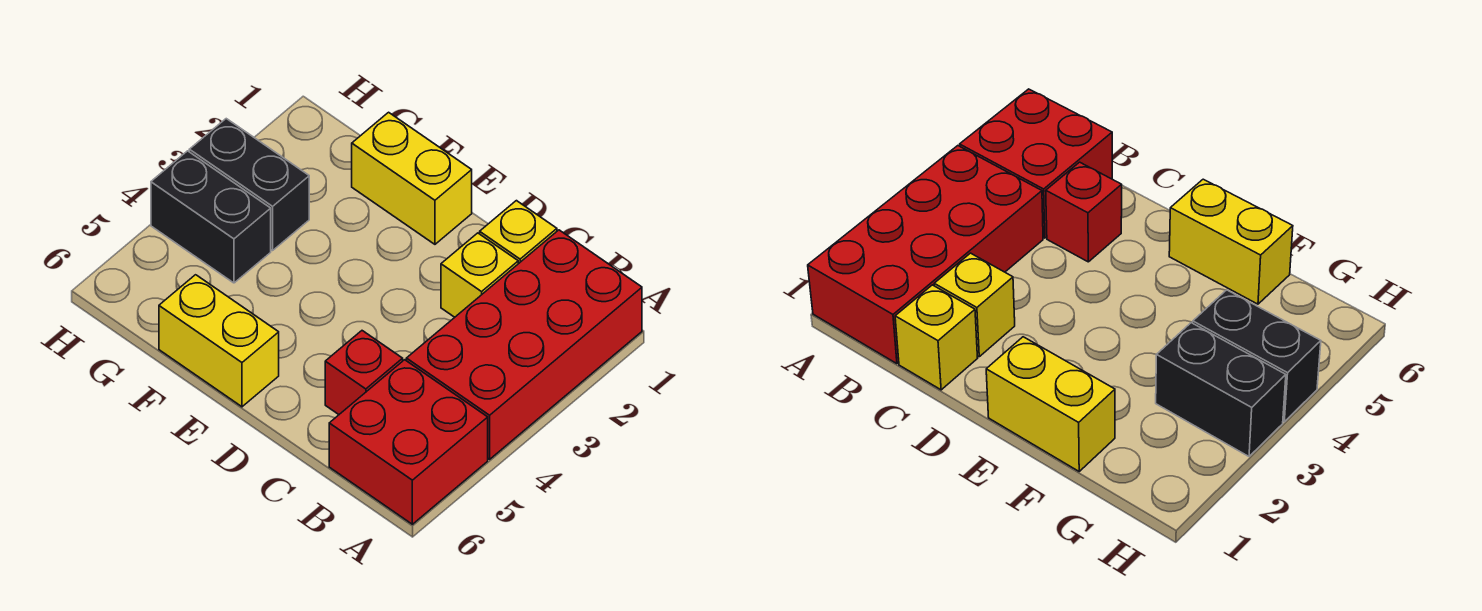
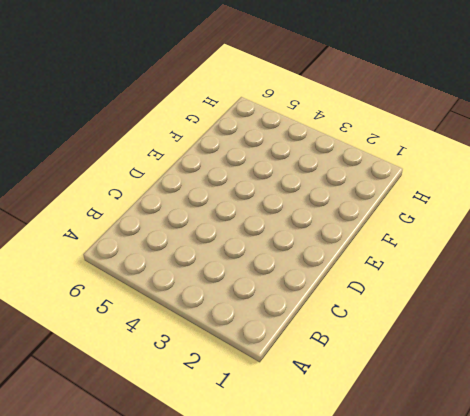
none -> red 2x4 brick [406,230,642,459]
none -> red 2x2 brick [329,360,488,524]

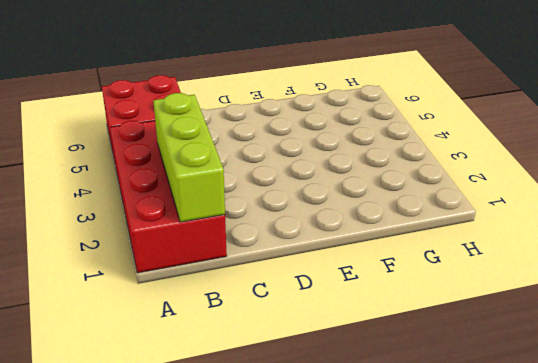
lime 1x3 brick [153,93,225,222] -> none
none -> yellow 1x1 brick [480,201,557,264]
none -> yellow 1x1 brick [441,233,518,317]

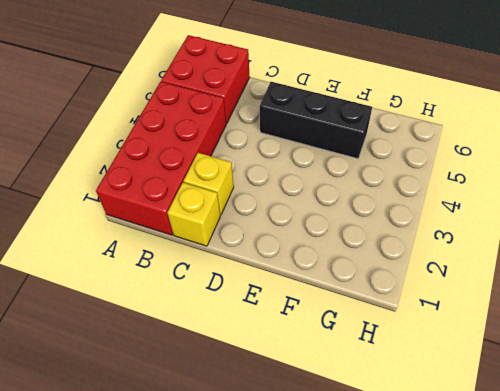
black 1x3 brick [260,82,372,159] -> none
none -> red 1x1 brick [325,331,403,414]
none -> yellow 1x2 brick [352,112,472,244]

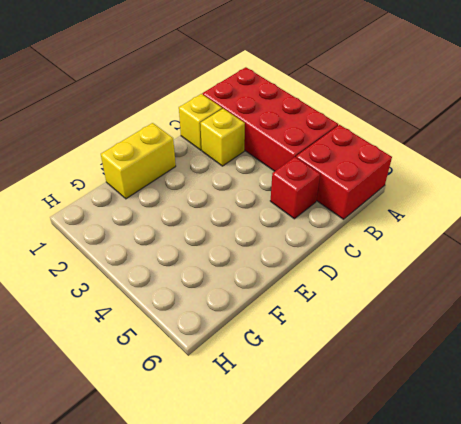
none -> yellow 1x2 brick [159,275,279,407]
none -> black 1x2 brick [189,119,309,251]

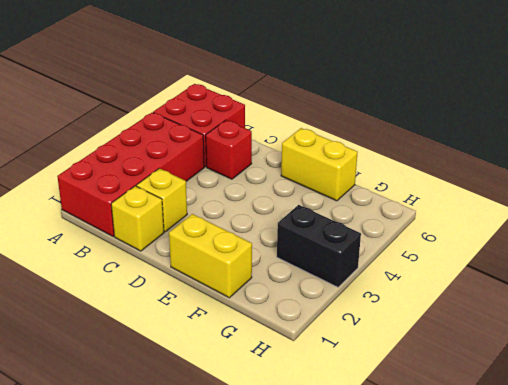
none -> black 1x2 brick [151,151,271,283]

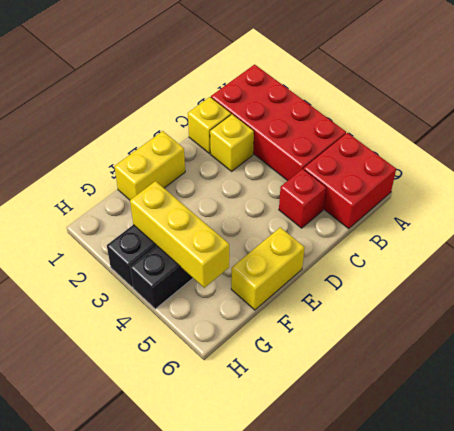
yellow 1x3 brick [130,181,229,288] -> none

